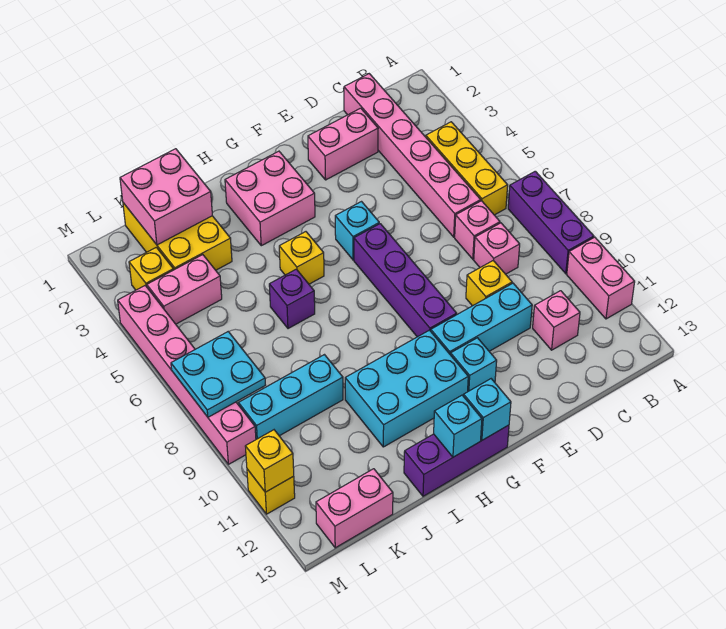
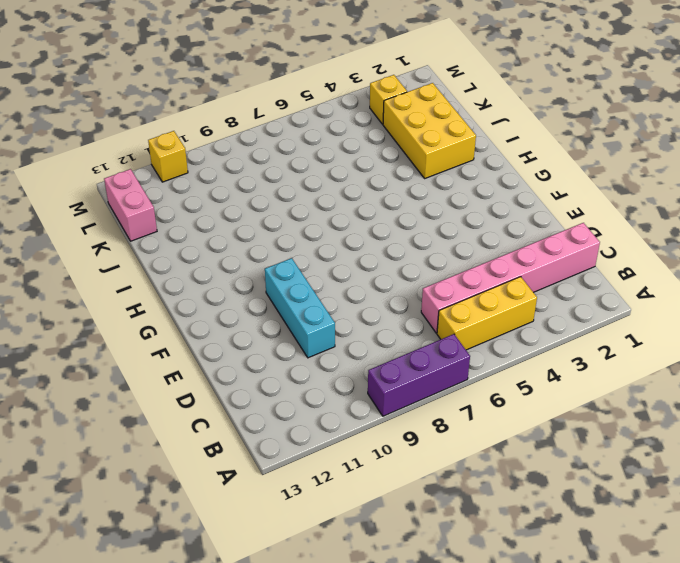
yellow 2x3 brick [383,83,476,178] -> yellow 2x3 brick turned to [123,203,232,270]
none -> pink 1x2 brick [567,237,635,319]
none -> pink 1x1 brick [455,201,500,259]
none -> pink 1x1 brick [474,223,520,274]
none -> pink 1x1 brick [533,291,580,350]

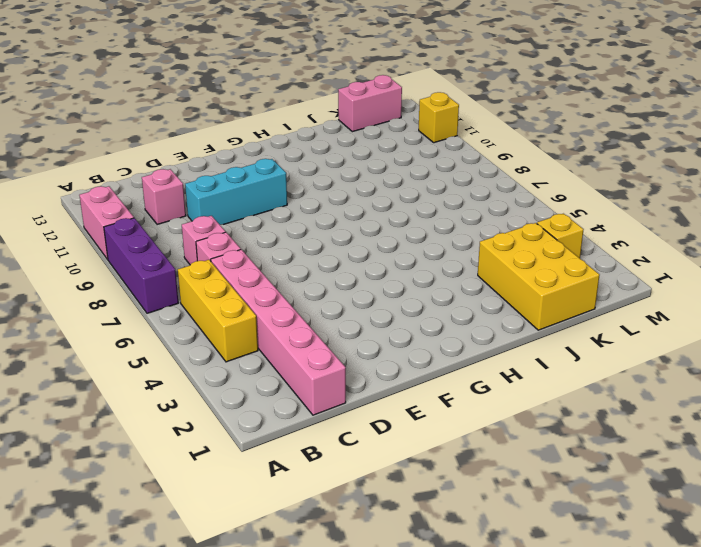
none -> pink 1x2 brick [308,108,378,180]
none -> yellow 1x1 brick [466,260,512,306]
none -> cyan 1x1 brick [335,202,379,260]
none -> purple 1x4 brick [354,224,457,337]

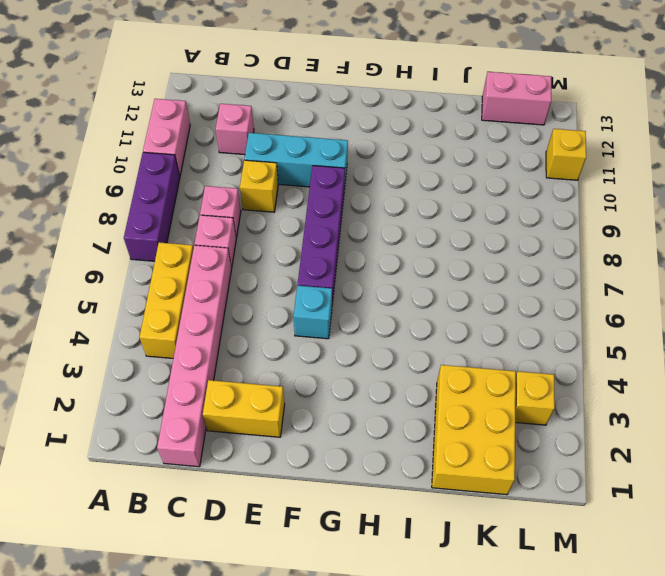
yellow 1x2 brick [203,380,285,437] -> pink 1x2 brick [308,108,378,180]
none -> cyan 1x1 brick [451,338,497,391]
none -> pink 2x2 brick [225,151,315,246]
none -> cyan 2x3 brick [345,330,468,447]
none -> purple 1x3 brick [404,425,509,496]

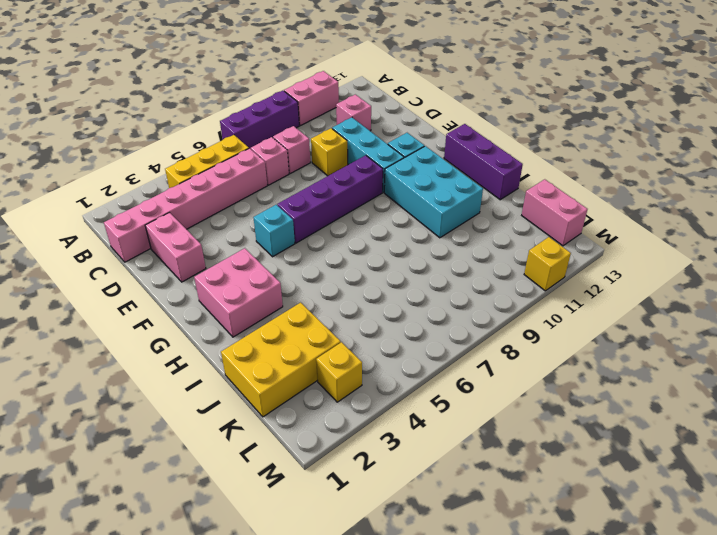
none -> yellow 1x1 brick [279,232,324,284]
none -> purple 1x1 brick [269,269,315,329]
none -> cyan 1x3 brick [239,355,343,439]
none -> pink 1x2 brick [147,255,222,324]

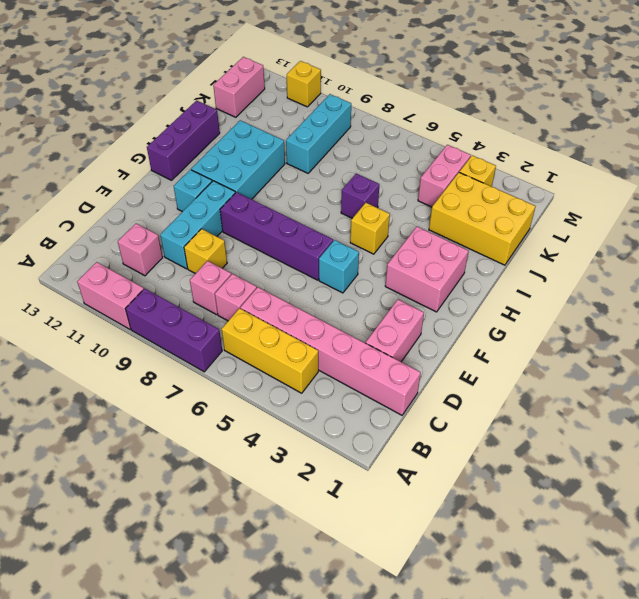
none -> pink 1x6 brick [118,286,256,464]
none -> cyan 1x1 brick [464,379,511,440]
none -> cyan 1x1 brick [434,395,482,457]
none -> pink 2x2 brick [120,149,212,245]

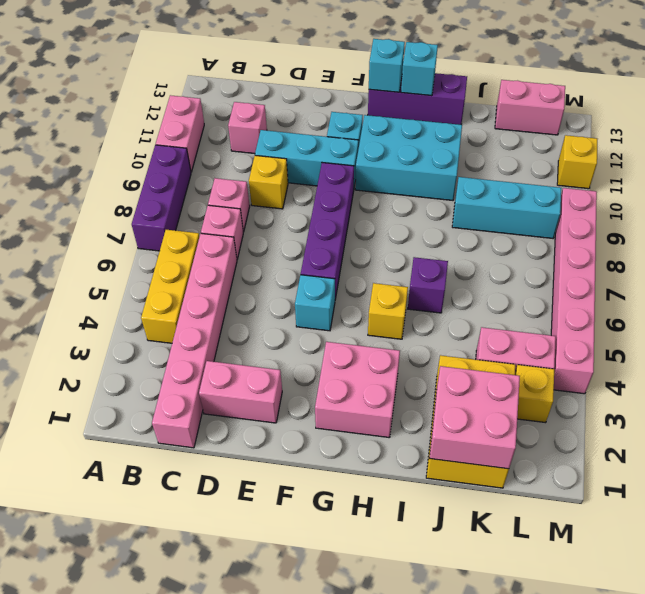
none -> cyan 2x2 plate [171,332,265,417]
none -> yellow 1x1 brick [245,430,294,492]

